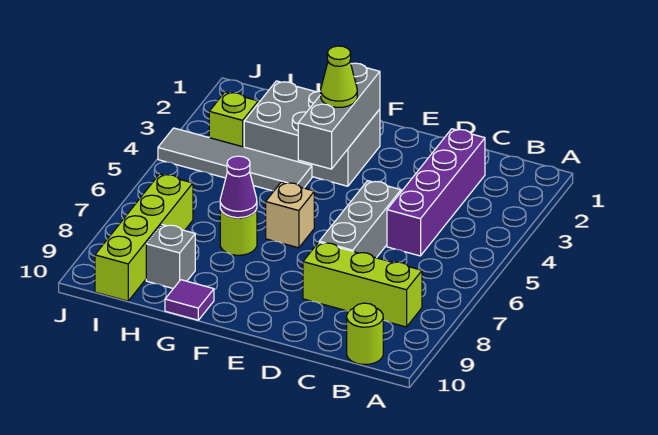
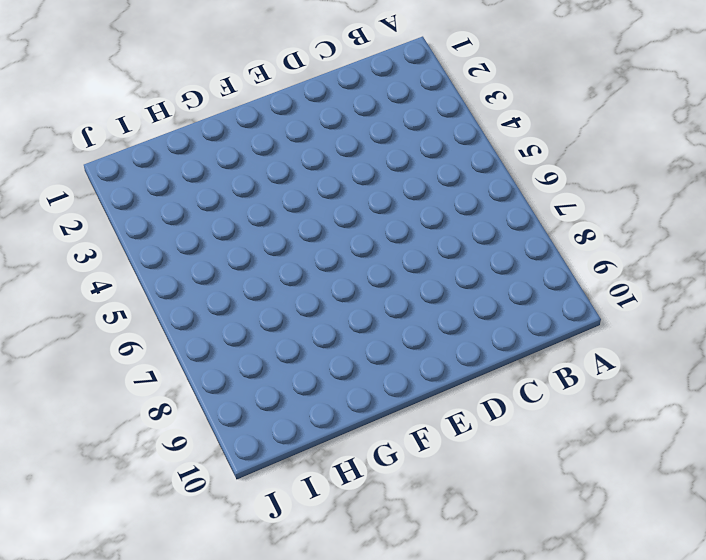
none -> lime 1x3 brick [303,242,422,327]
none -> lime 1x1 round brick [347,303,383,365]
none -> purple 1x4 brick [387,129,485,256]

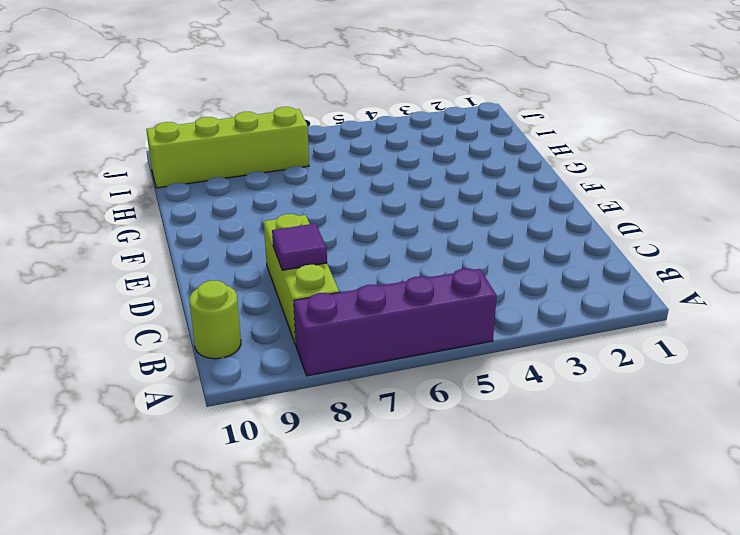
purple 1x4 brick [294,269,497,376] -> purple 1x4 brick moved to [387,129,485,256]
purple 1x1 tile [272,223,327,270] -> purple 1x1 tile moved to [165,280,214,320]
none -> grey 1x3 brick [319,181,401,258]
none -> grey 2x3 brick [244,81,380,186]
none -> tan 1x1 brick [266,182,314,248]

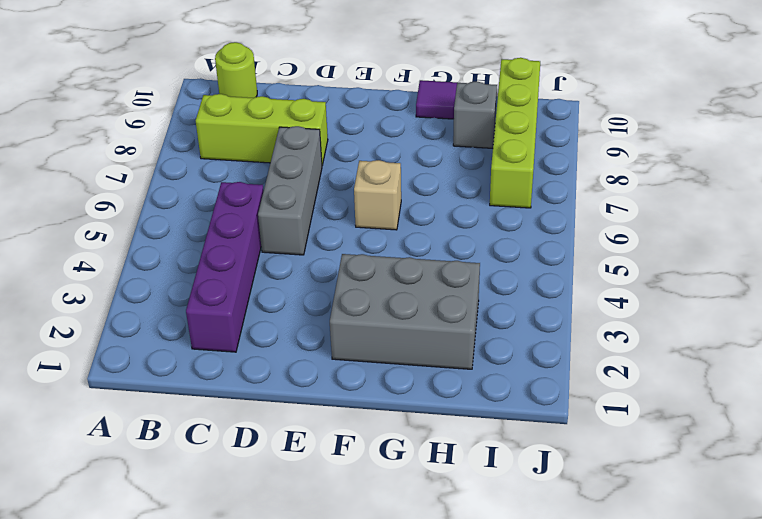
none -> grey 1x4 tile [158,128,312,191]
none -> lime 1x1 round brick [220,209,257,255]
none -> lime 1x1 brick [209,92,258,147]

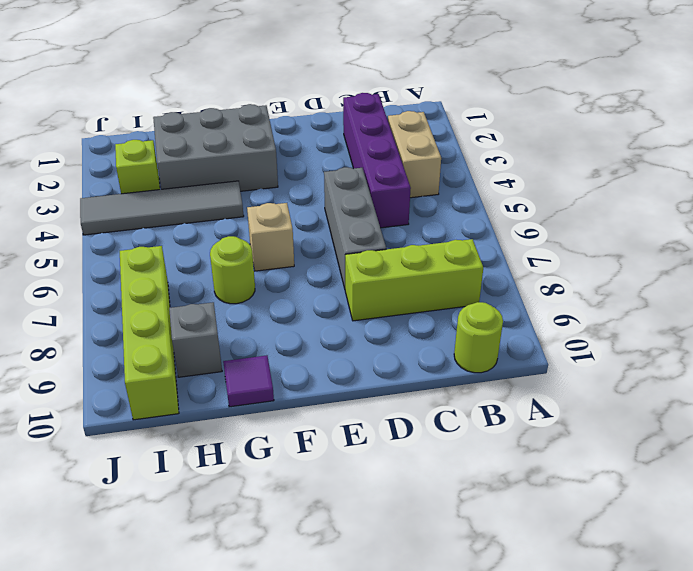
tan 1x2 brick [388,111,441,198] -> none
none -> grey 1x3 brick [298,63,380,169]
none -> purple 1x1 cone [220,156,257,218]
none -> lime 1x1 cone [321,46,357,107]

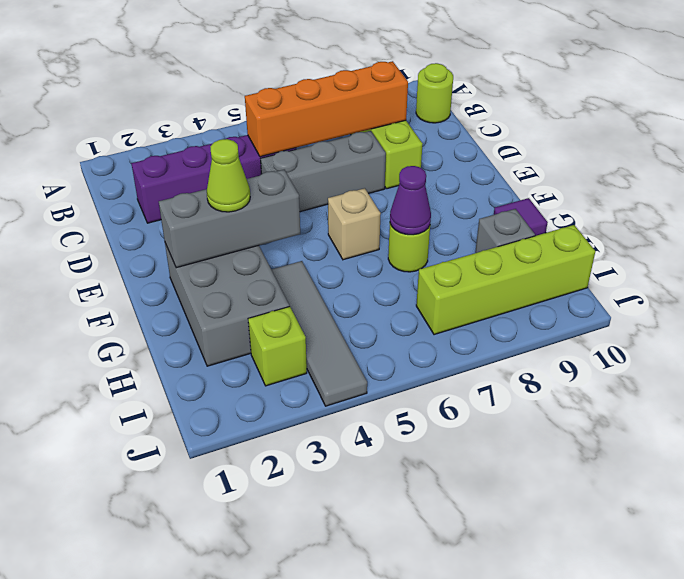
orange 1x4 brick [245,61,408,157] -> none

